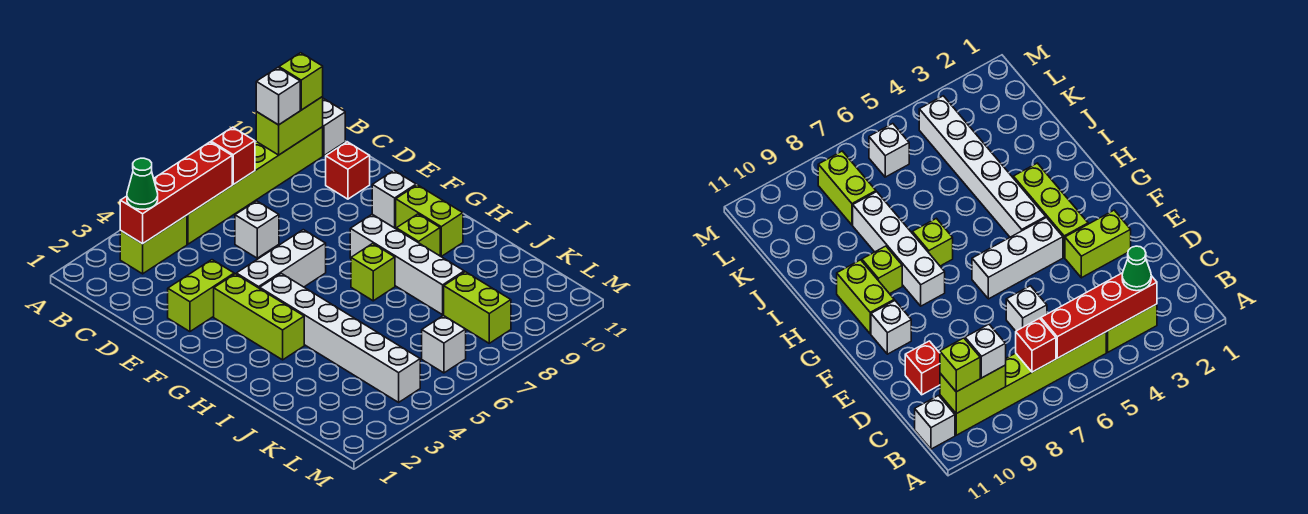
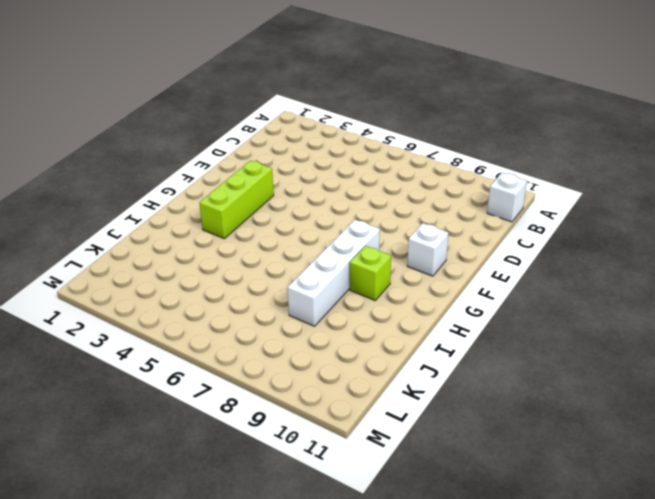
none -> lime 1x2 brick [120,215,187,274]
none -> lime 1x6 brick [187,127,323,244]
none -> white 1x1 brick [235,201,279,258]

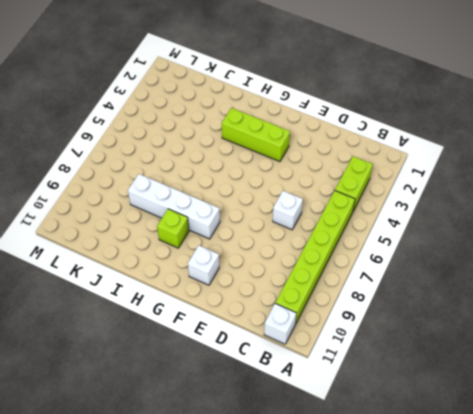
none -> red 1x1 brick [326,142,370,199]
none -> lime 1x2 brick [168,260,234,332]
none -> white 1x3 brick [236,230,326,288]

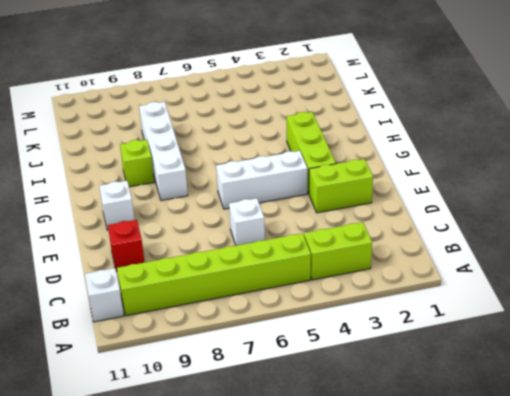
none -> white 1x6 brick [260,273,420,402]
none -> lime 1x2 brick [396,185,463,257]
none -> lime 1x1 brick [351,243,395,301]

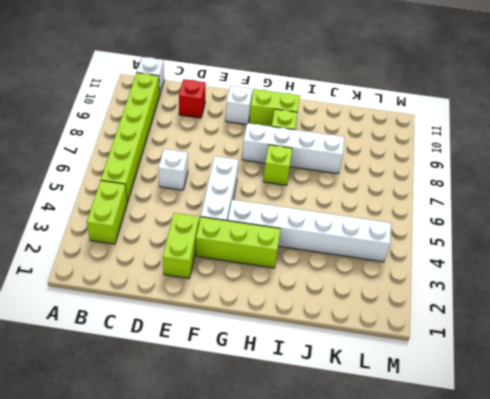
none -> lime 1x2 brick [444,272,511,343]
none -> white 1x1 brick [422,316,466,373]
none -> red 1x4 brick [120,142,232,244]

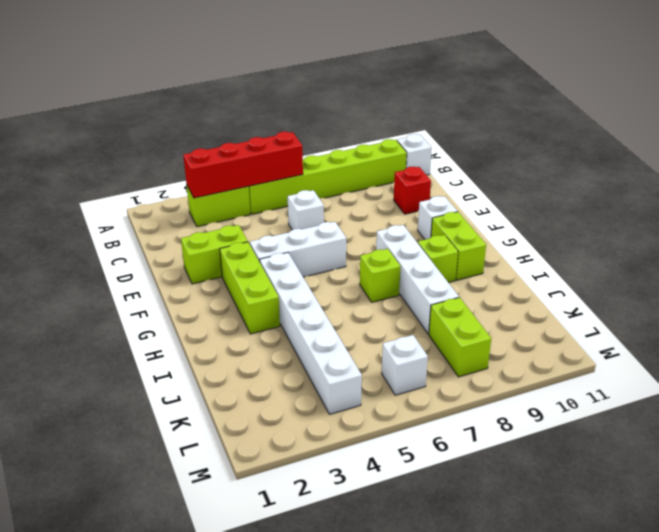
none -> red 1x1 brick [211,127,255,185]
none -> lime 1x2 brick [256,97,323,155]
none -> green 1x1 cone [127,158,158,209]

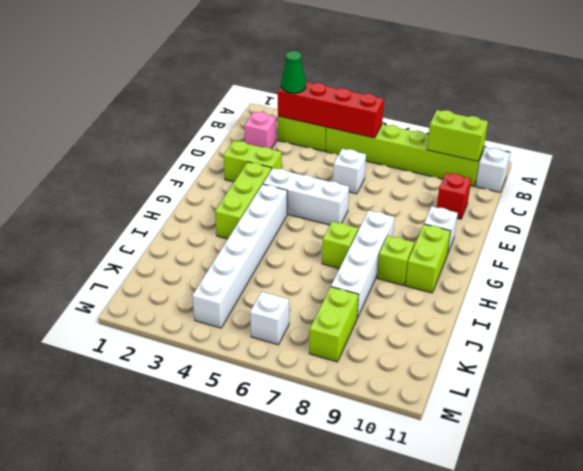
pink 1x1 brick [244,112,277,149] -> none
none -> red 1x1 brick [211,127,255,185]
none -> white 1x1 brick [256,68,300,125]
none -> lime 1x1 brick [279,53,323,110]

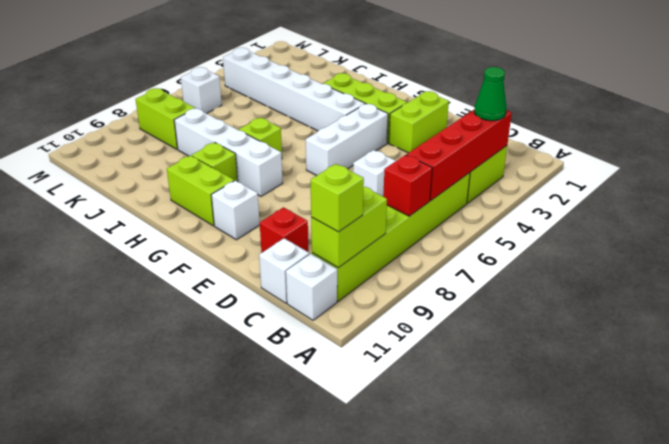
white 1x1 brick [259,238,309,303] -> white 1x1 brick moved to [256,68,300,125]

